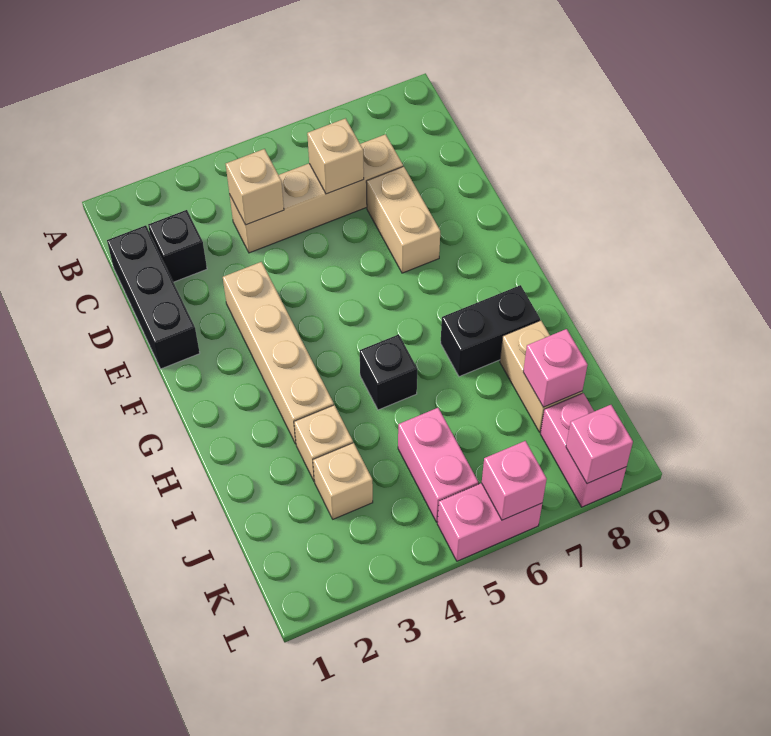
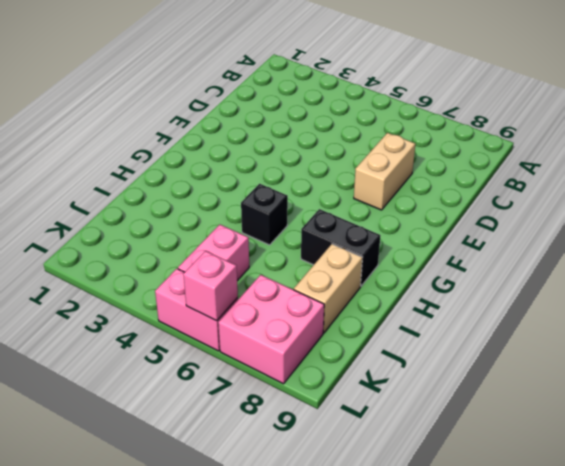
pink 2x2 brick [218,275,324,384] -> pink 1x2 brick [540,393,626,507]
none -> black 1x3 brick [107,225,200,369]
none -> black 1x1 brick [148,210,207,282]
none -> tan 1x4 brick [230,134,403,253]

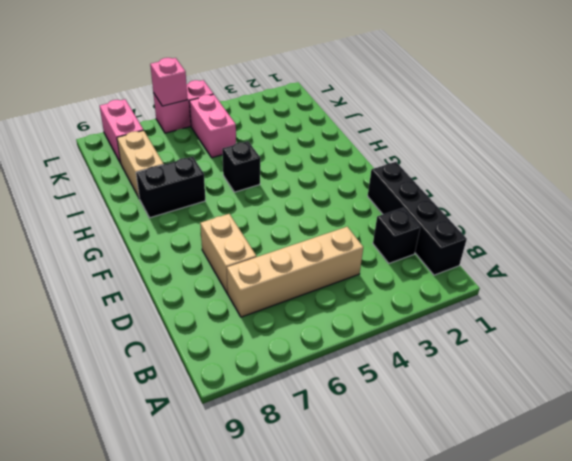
black 1x4 brick [368,162,467,275] -> black 1x3 brick [107,225,200,369]
none -> tan 1x4 brick [223,262,334,444]
none -> tan 1x1 brick [294,405,353,481]
none -> tan 1x1 brick [313,443,373,519]

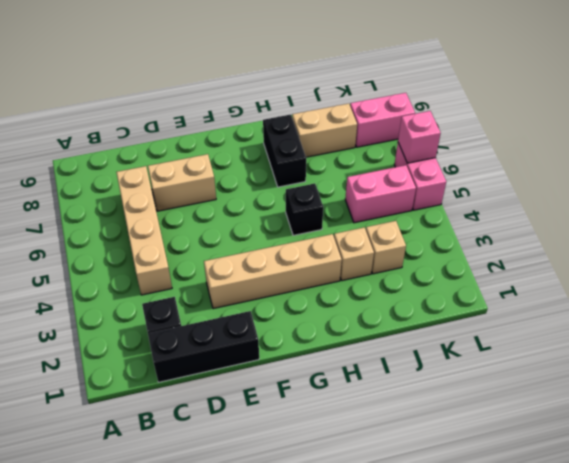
none -> tan 1x1 brick [226,149,284,225]
none -> tan 1x1 brick [307,118,364,194]
none -> pink 1x1 brick [523,329,588,407]

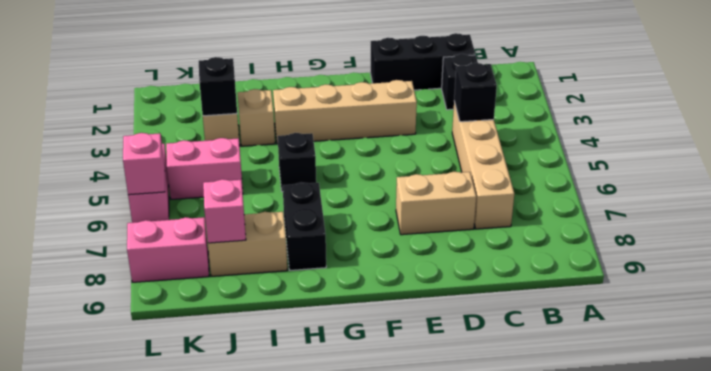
black 1x1 brick [454,63,497,122] -> tan 1x1 brick [226,149,284,225]
black 1x1 brick [199,57,237,116] -> none
none -> tan 1x1 brick [307,118,364,194]
none -> pink 1x1 brick [566,405,633,483]

